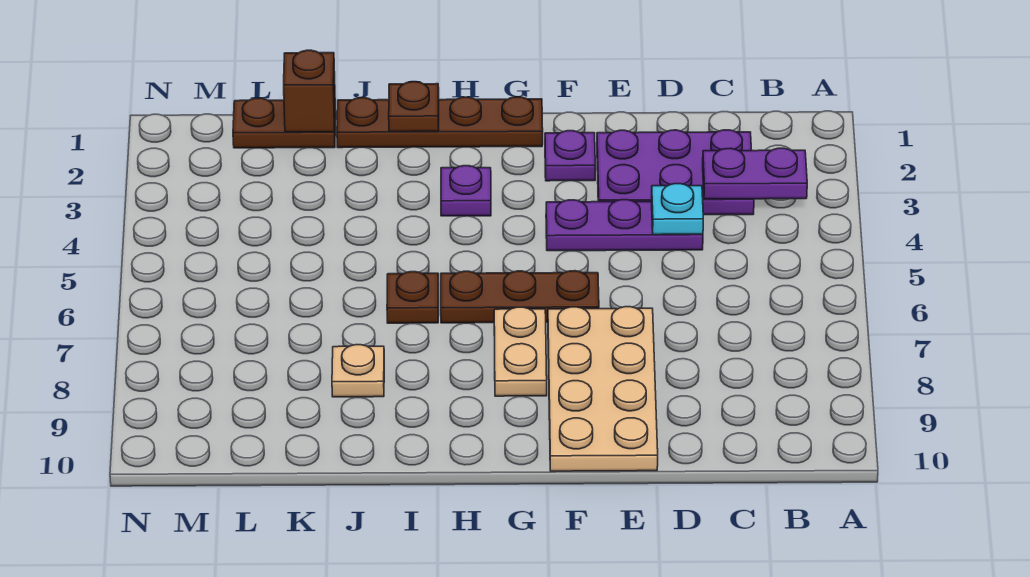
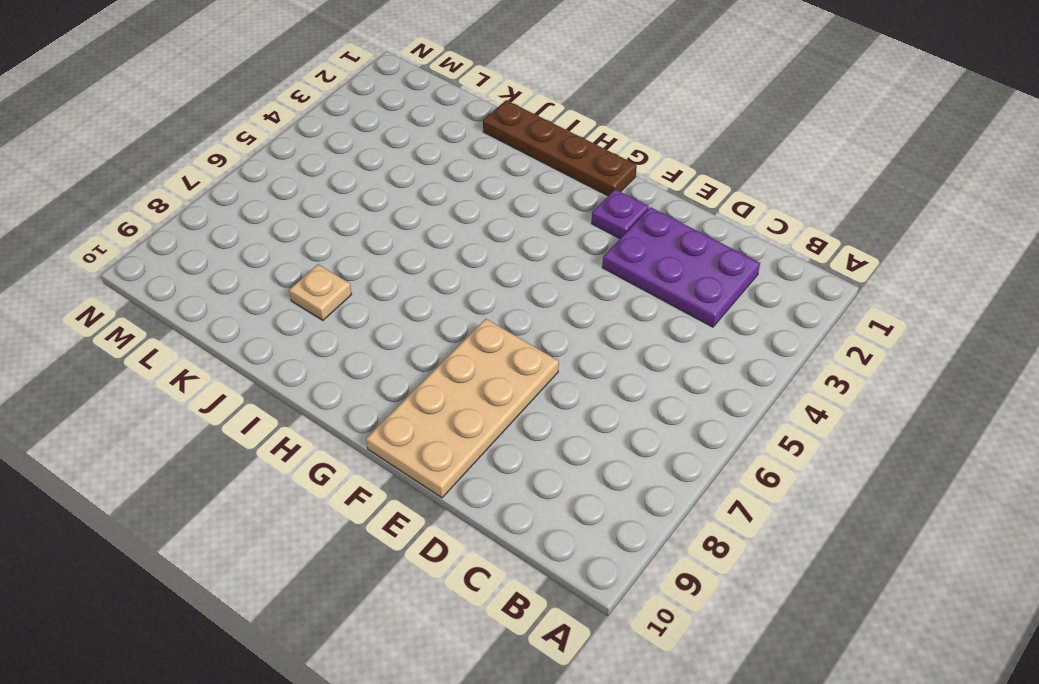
none -> purple 1x3 plate [546,200,703,251]
none -> brown 1x3 plate [441,271,599,323]
none -> tan 1x2 plate [494,307,547,396]

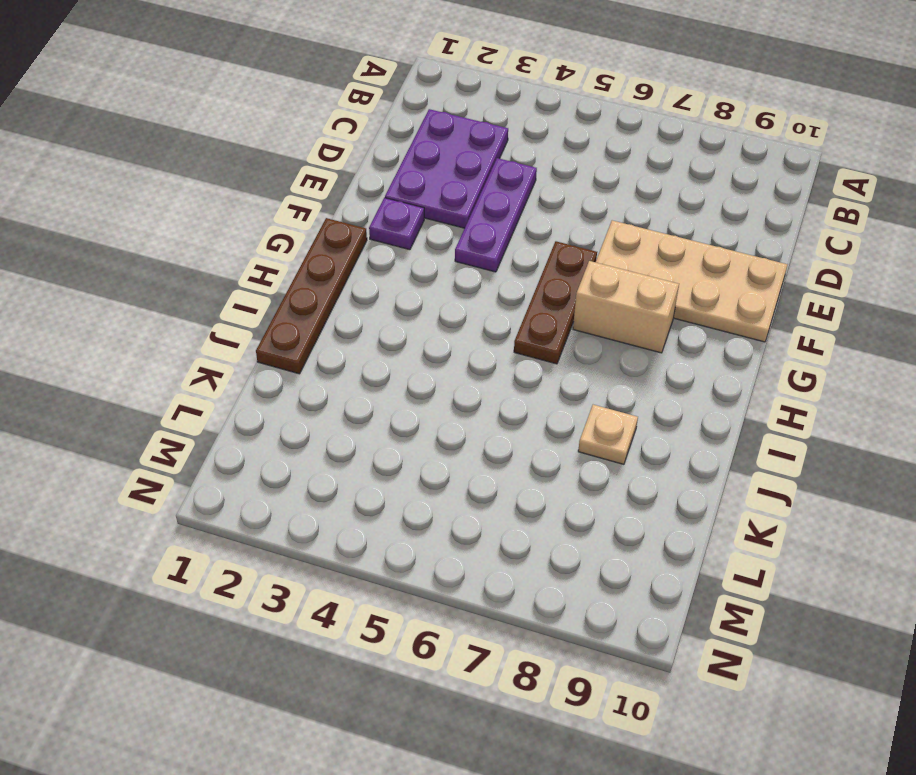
tan 1x2 brick [573,261,679,353] -> tan 1x2 plate [494,307,547,396]
none -> purple 1x1 plate [441,166,491,216]
none -> brown 1x1 plate [387,272,438,323]
none -> brown 1x2 plate [233,98,336,148]

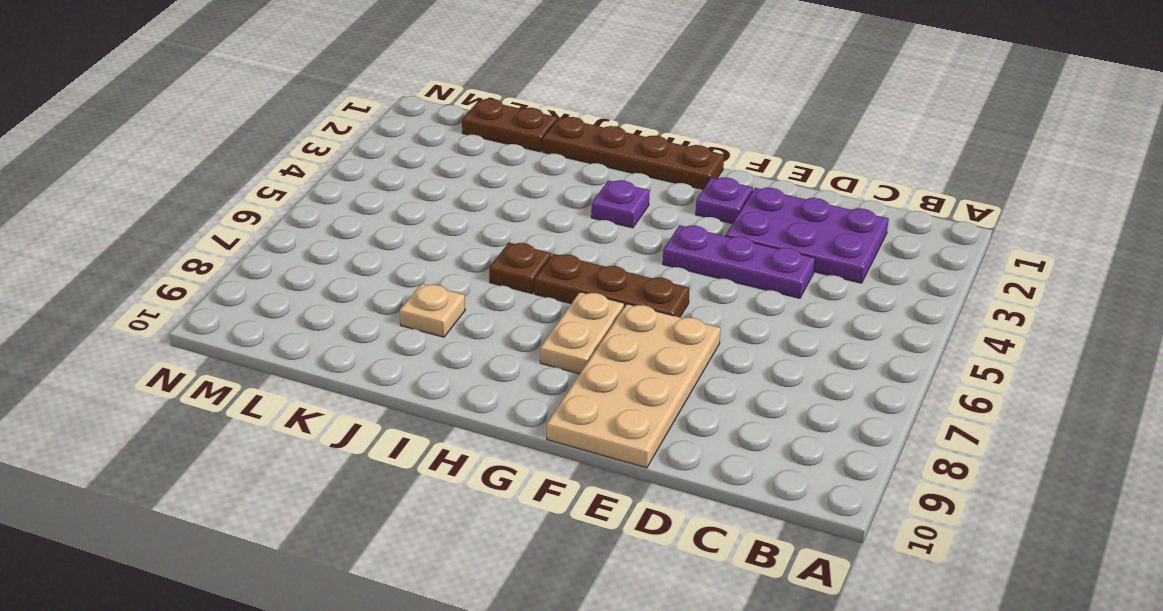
none -> purple 1x2 plate [703,148,807,199]
none -> cyan 1x1 plate [652,184,703,235]
none -> brown 1x1 plate [389,82,439,132]

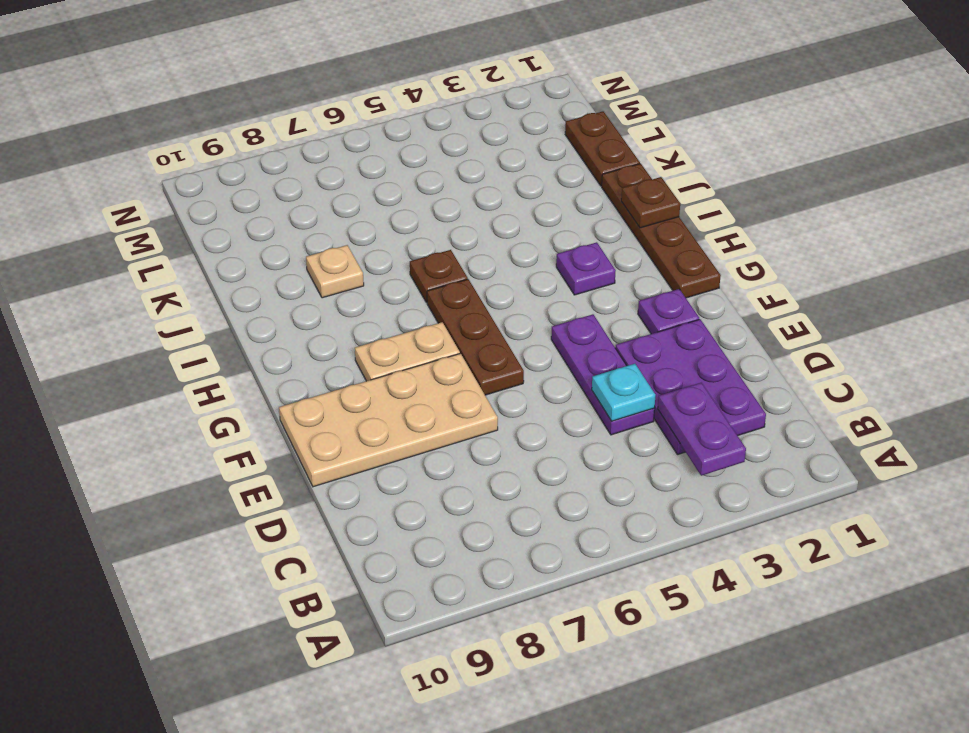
none -> brown 1x1 brick [284,50,335,132]

